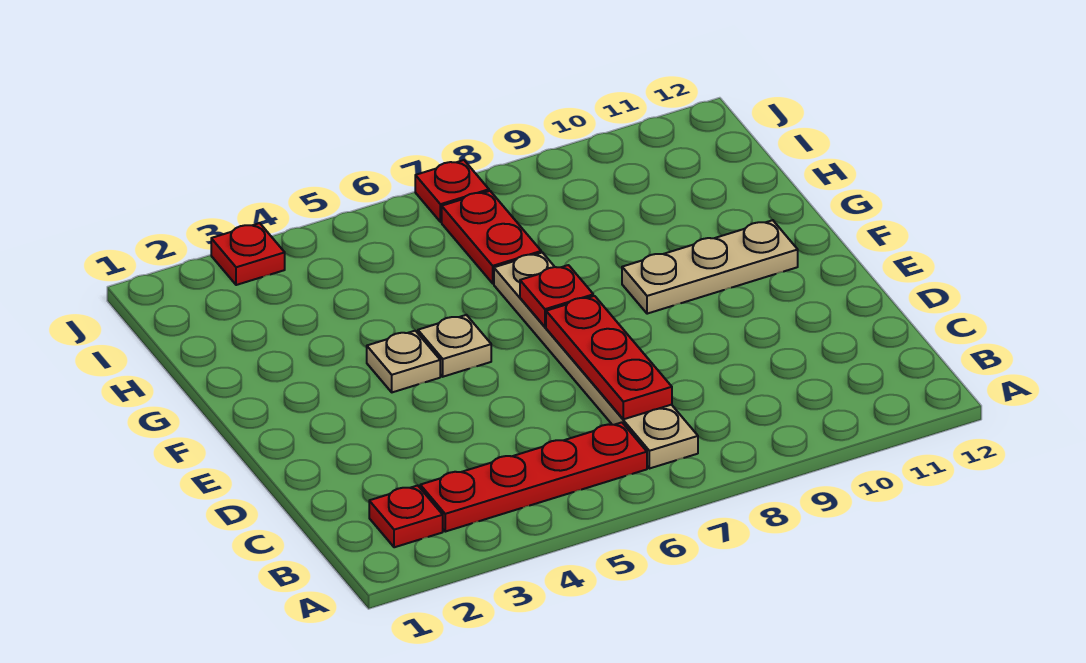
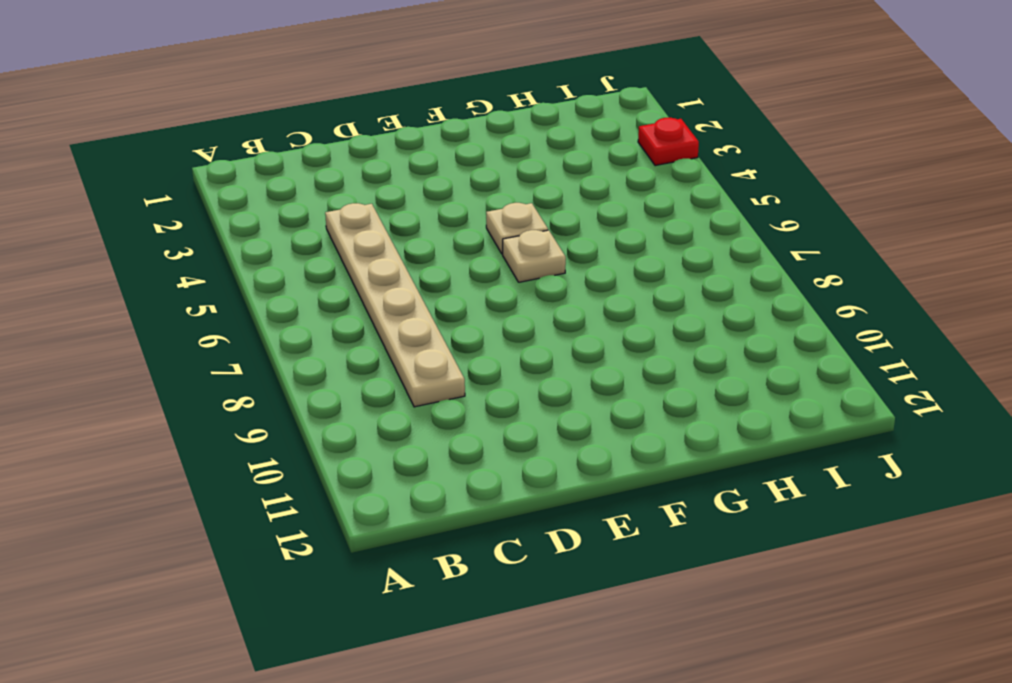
tan 1x6 plate [325,203,465,407] -> tan 1x6 plate turned to [494,252,698,469]
tan 1x1 plate [503,230,566,282] -> tan 1x1 plate moved to [367,331,440,392]
none -> red 1x1 plate [369,485,443,547]
none -> red 1x4 plate [420,422,647,532]

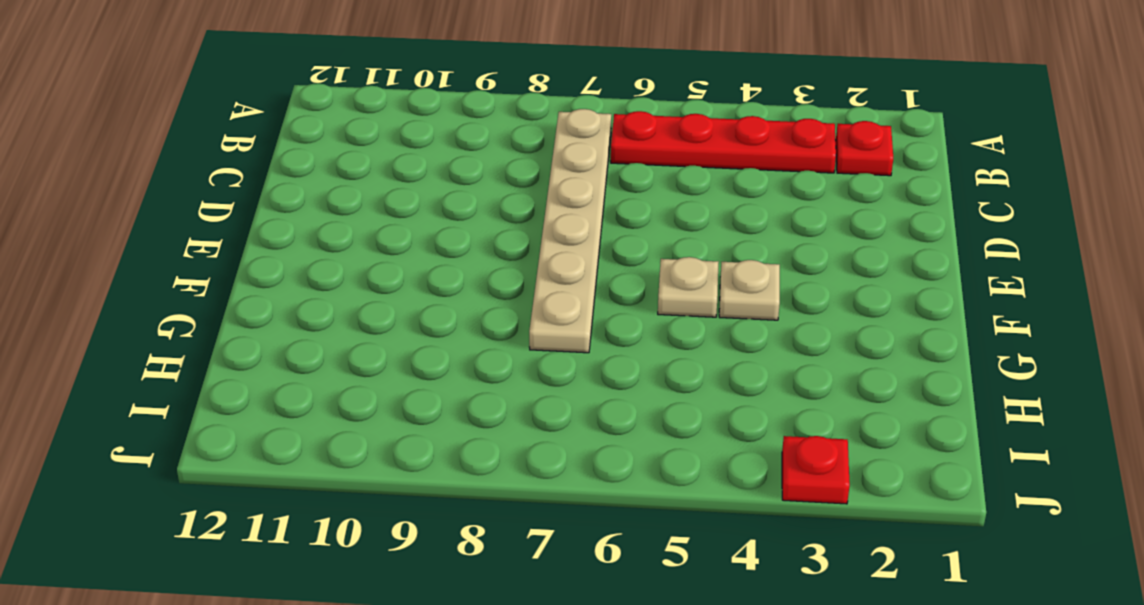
none -> tan 1x3 plate [622,220,798,314]
none -> red 1x2 plate [442,191,541,283]

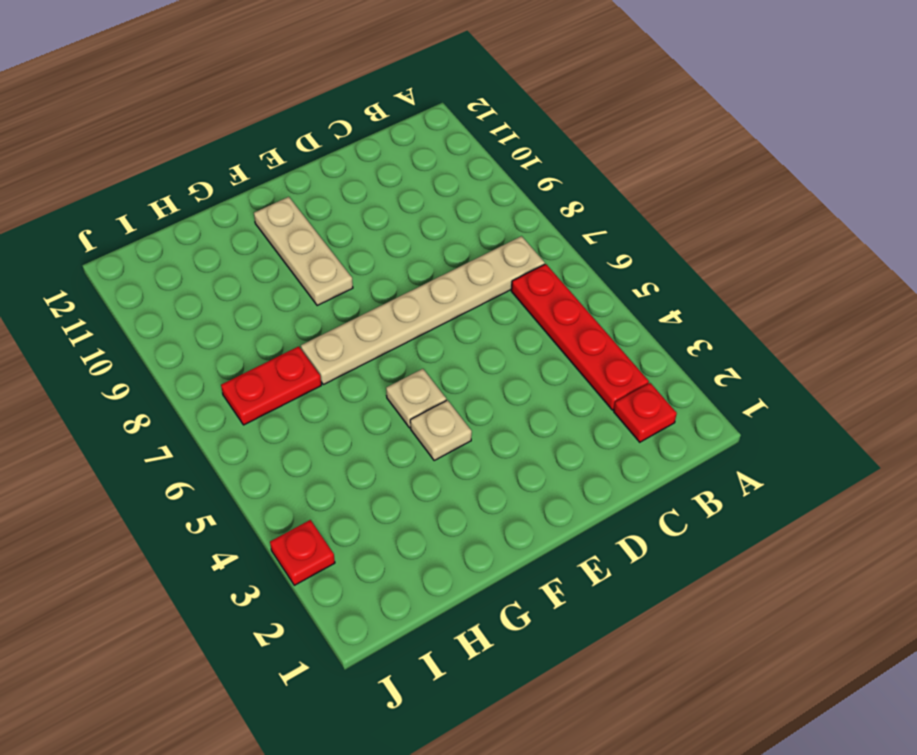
none -> red 1x1 plate [415,160,489,222]
none -> red 1x3 plate [546,296,672,419]

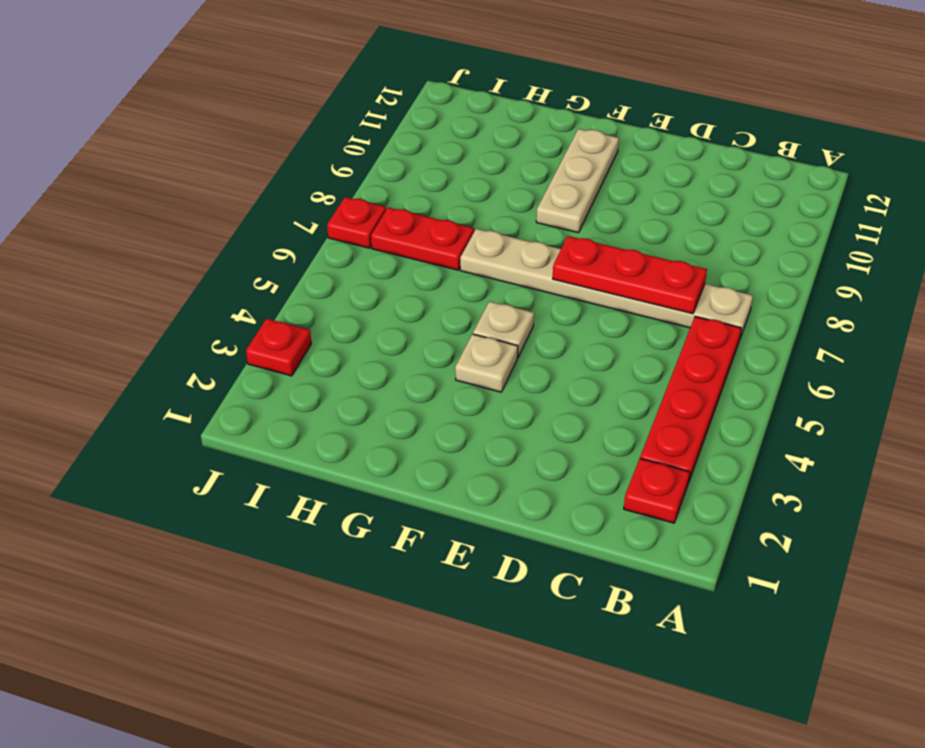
none -> red 1x1 plate [520,265,593,327]

